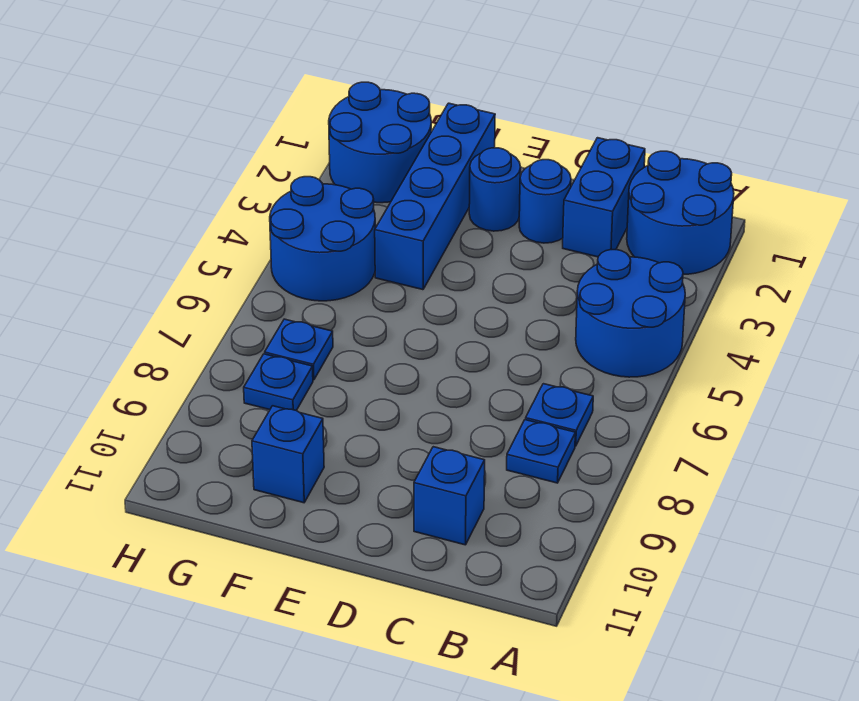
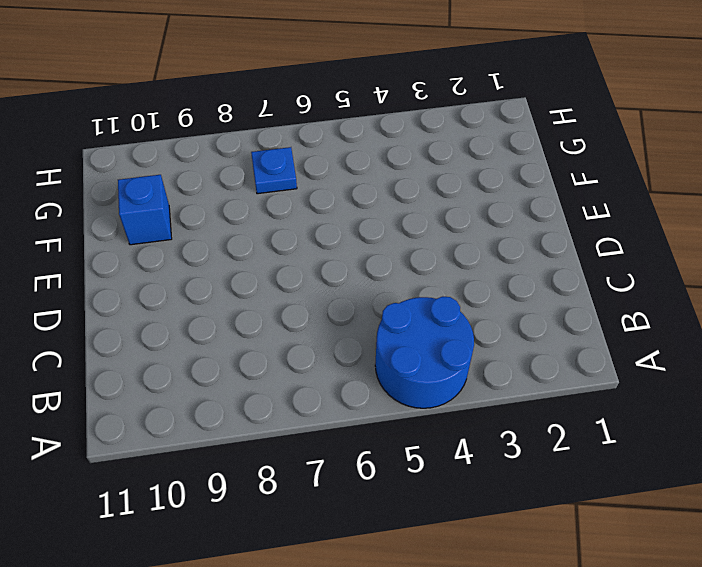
none -> blue 2x2 round brick [627,151,734,274]
none -> blue 1x1 plate [526,384,593,446]
none -> blue 1x1 plate [507,420,575,483]

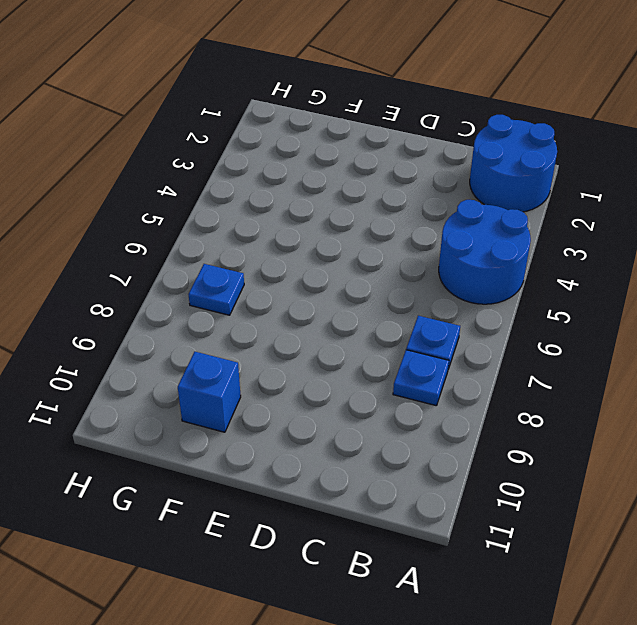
none -> blue 1x2 brick [563,138,645,257]
none -> blue 1x1 brick [414,447,485,545]
none -> blue 1x1 round brick [519,160,571,243]

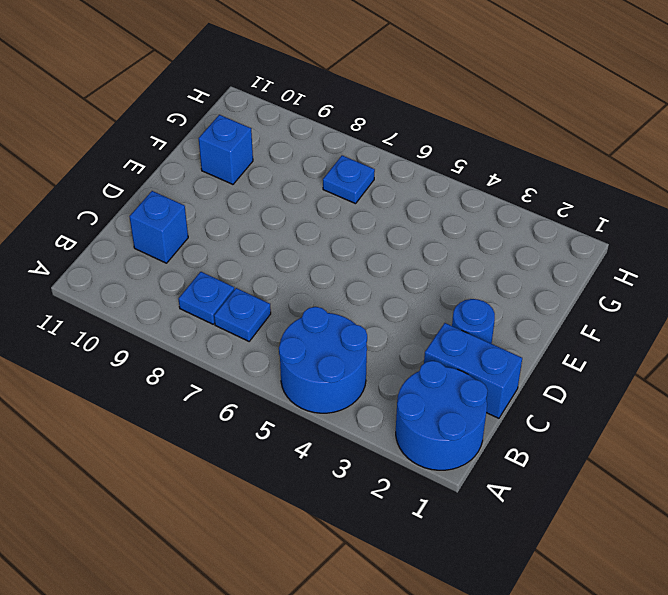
none -> blue 1x1 round brick [469,148,521,231]
none -> blue 1x4 brick [375,103,495,290]
none -> blue 2x2 round brick [329,82,431,203]

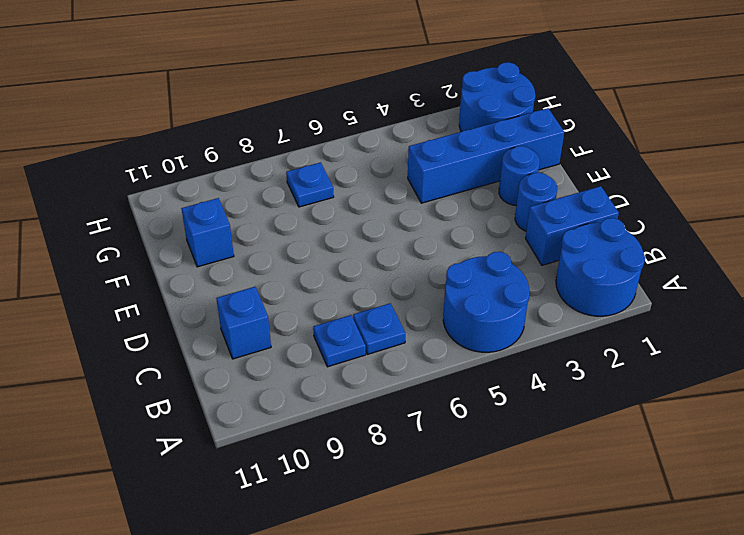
none -> blue 2x2 round brick [270,177,375,301]
none -> blue 1x1 plate [244,354,313,411]

